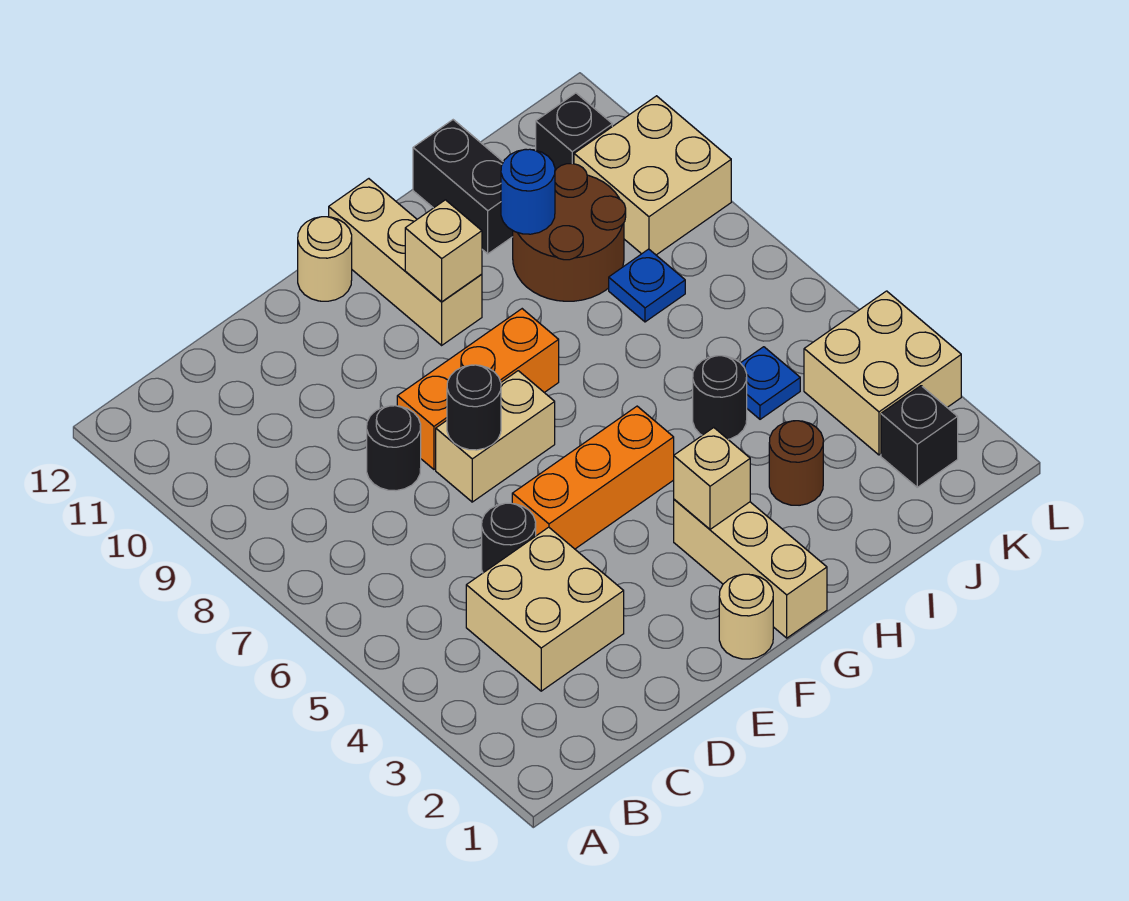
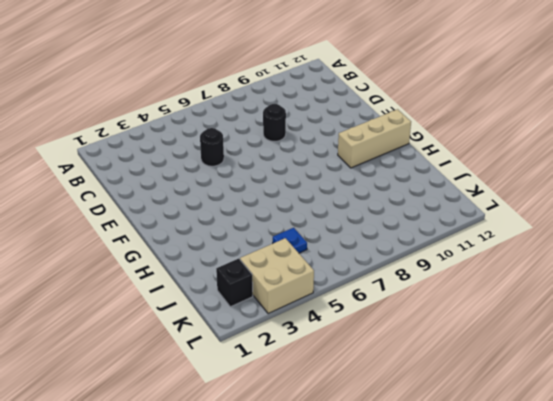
none -> tan 2x2 brick [466,527,624,691]
none -> orange 1x3 brick [512,406,674,549]
none -> tan 1x2 brick [436,371,555,502]

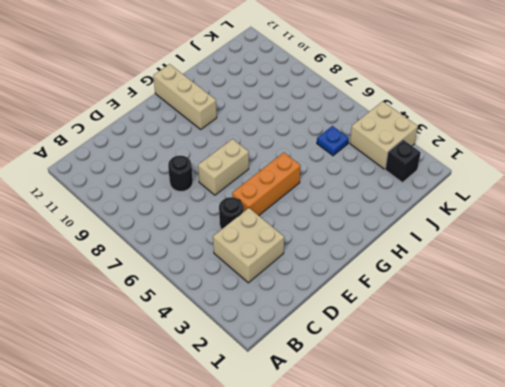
none -> orange 1x3 brick [397,309,559,469]
none -> tan 1x1 round brick [719,574,773,659]
none -> tan 1x1 round brick [298,217,352,301]

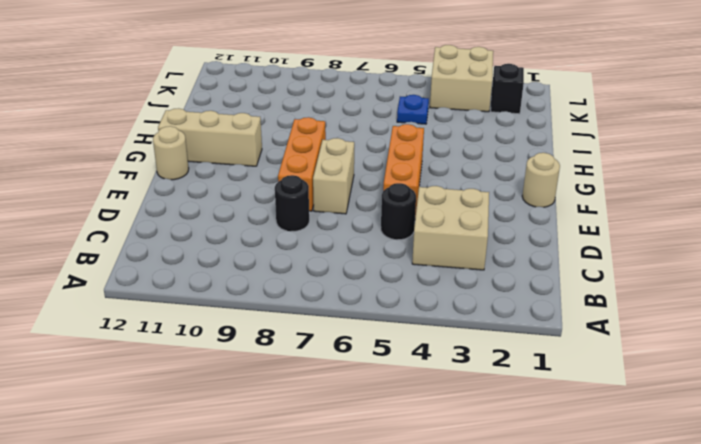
none -> tan 1x3 brick [674,499,827,638]
none -> brown 1x1 round brick [769,421,823,505]
none -> black 1x1 round brick [693,356,747,439]

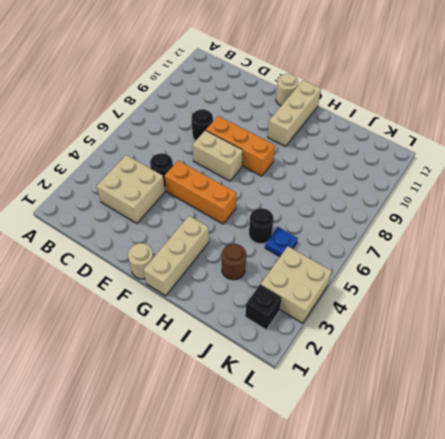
none -> brown 2x2 round brick [513,164,626,301]
none -> black 1x2 brick [413,120,513,254]
none -> blue 1x1 plate [609,249,685,322]

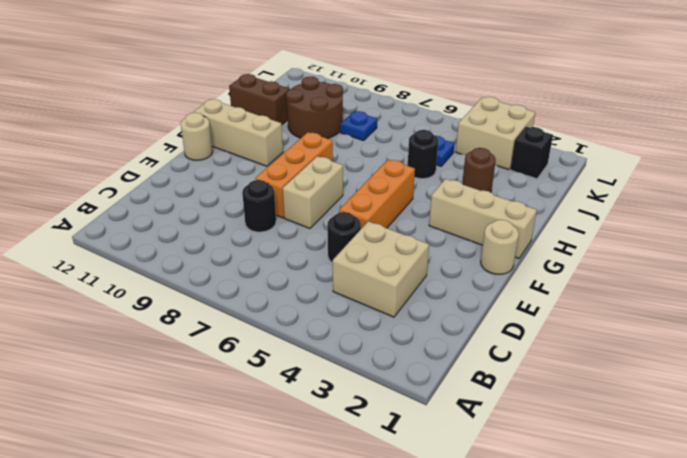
brown 1x2 brick [229,74,290,125] -> black 1x2 brick [413,120,513,254]
none -> tan 2x2 brick [574,96,731,255]
none -> black 1x1 brick [536,93,612,170]
none -> black 1x1 round brick [447,365,501,450]

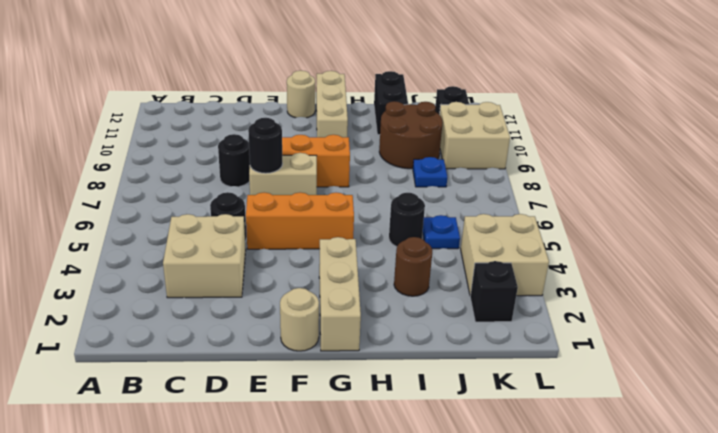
none -> tan 1x1 brick [674,428,750,529]
none -> tan 1x1 brick [405,200,482,302]
none -> blue 1x1 round brick [501,149,555,234]

